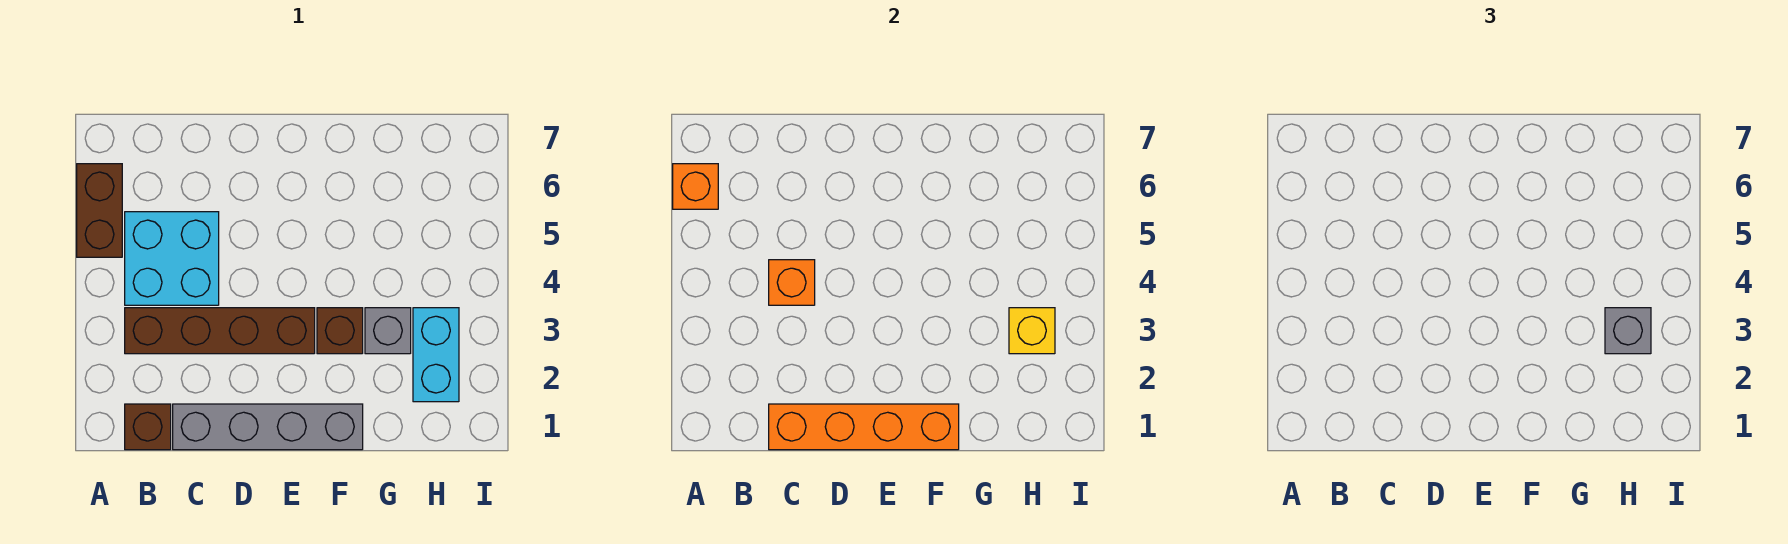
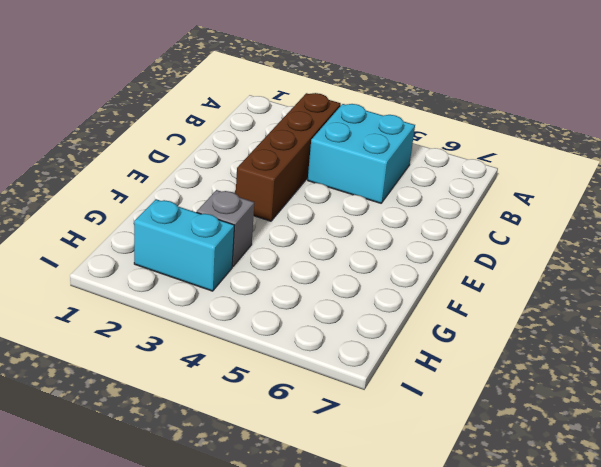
none -> brown 1x2 brick [77,164,122,257]
none -> brown 1x1 brick [125,404,171,450]
none -> grey 1x4 brick [173,404,363,450]

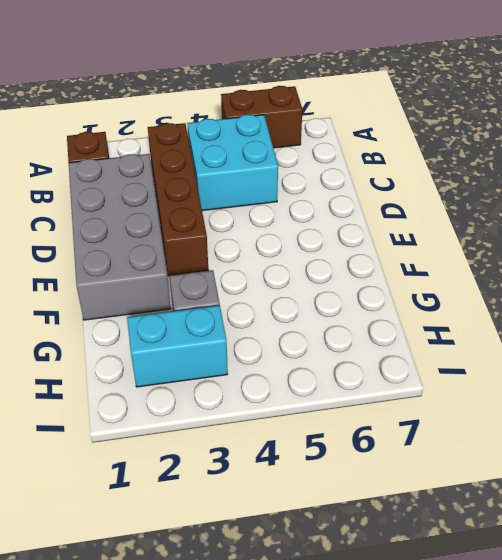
grey 2x4 brick [69,154,171,320] -> grey 1x4 brick [173,404,363,450]
none -> brown 1x1 brick [317,308,363,354]
none -> orange 1x1 brick [673,164,718,209]
none -> orange 1x4 brick [769,404,959,450]

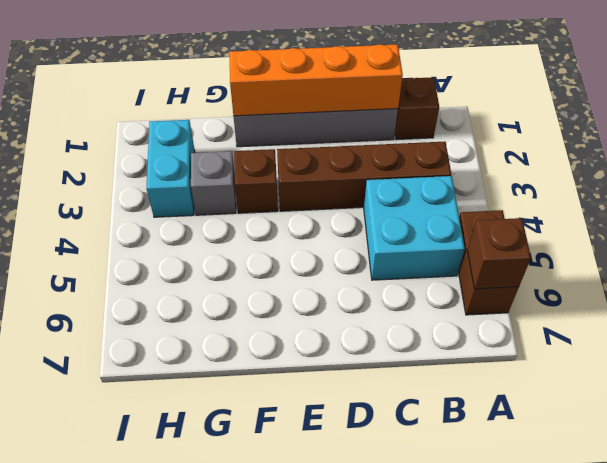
brown 1x1 brick [467,218,531,289] -> orange 1x1 brick [673,164,718,209]
none -> orange 1x1 brick [769,260,815,305]
none -> yellow 1x1 brick [1009,308,1055,354]
none -> grey 1x1 brick [1605,308,1651,354]

